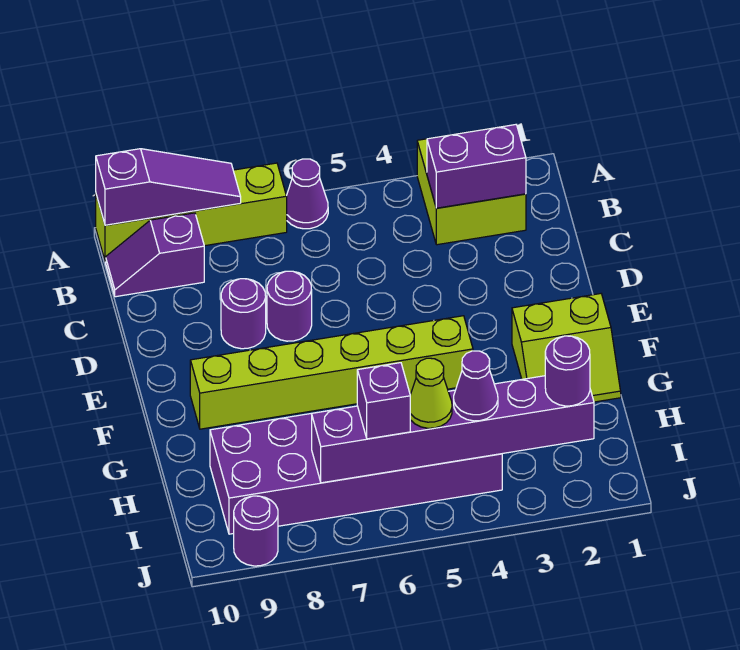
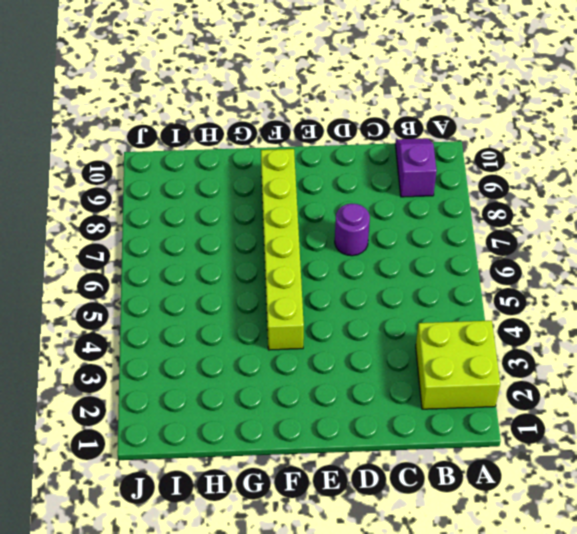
none -> purple 1x1 cone [286,159,328,229]
none -> lime 1x4 brick [96,163,287,262]
none -> purple 1x1 round brick [221,279,266,349]

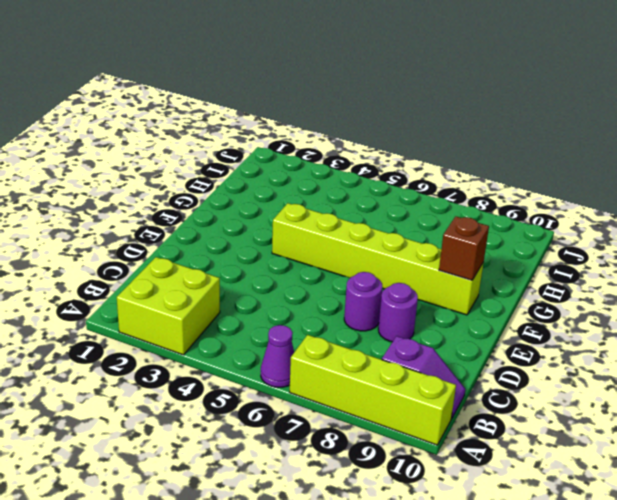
brown 1x1 brick [439,216,489,280] -> none
none -> lime 2x2 slope [512,294,621,402]
none -> purple 2x6 brick [210,413,502,534]
none -> purple 1x1 round brick [234,496,278,566]

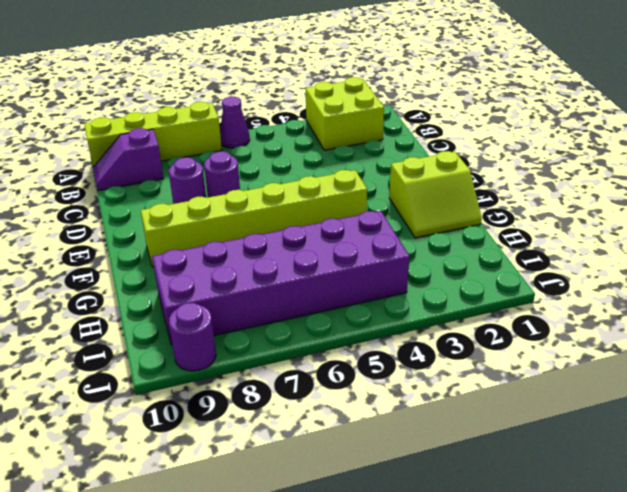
none -> purple 1x3 slope [96,149,241,225]
none -> purple 1x2 brick [427,125,526,208]
none -> purple 1x6 brick [312,376,594,483]

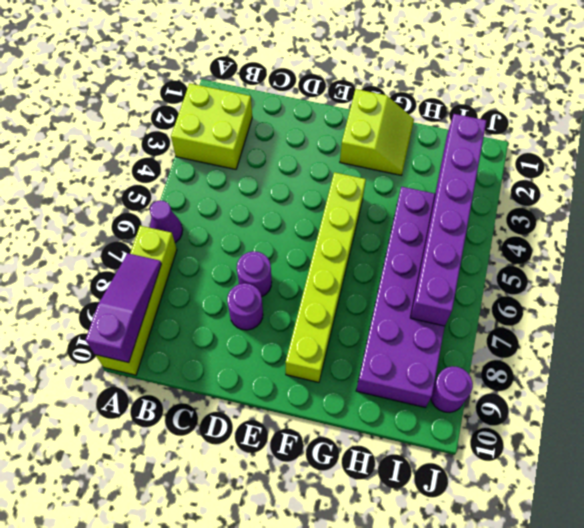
none -> purple 1x2 slope [106,213,204,297]
none -> purple 1x2 brick [427,125,526,208]
none -> purple 1x1 round brick [545,336,590,406]

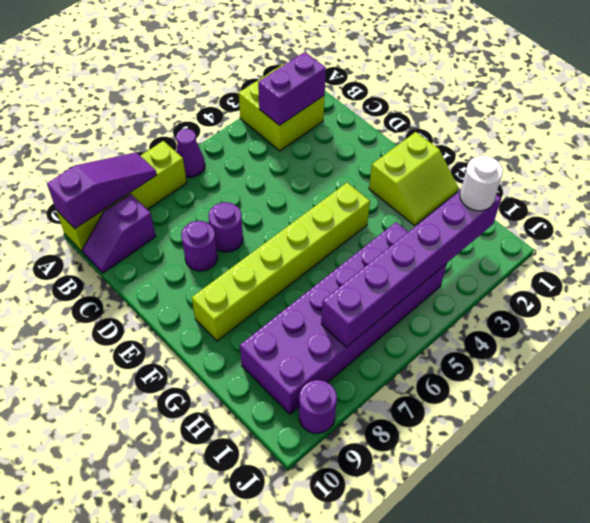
white 1x1 round brick [460,156,503,211] -> purple 1x1 round brick [545,336,590,406]
none -> purple 1x1 cone [454,351,498,421]
none -> lime 1x1 cone [410,358,452,428]
none -> purple 1x1 brick [357,363,410,439]

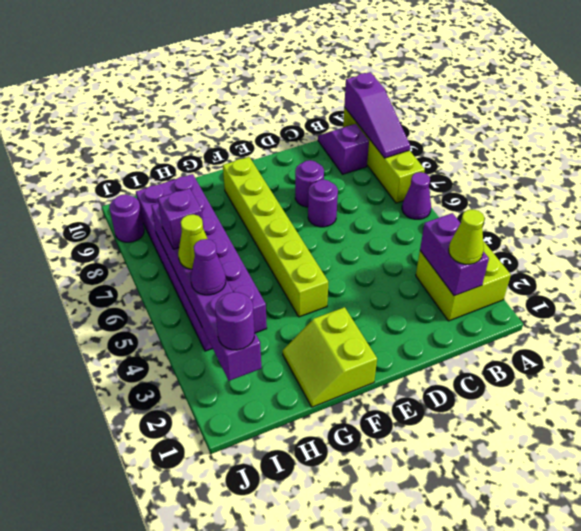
lime 1x1 cone [449,209,484,264] -> none

